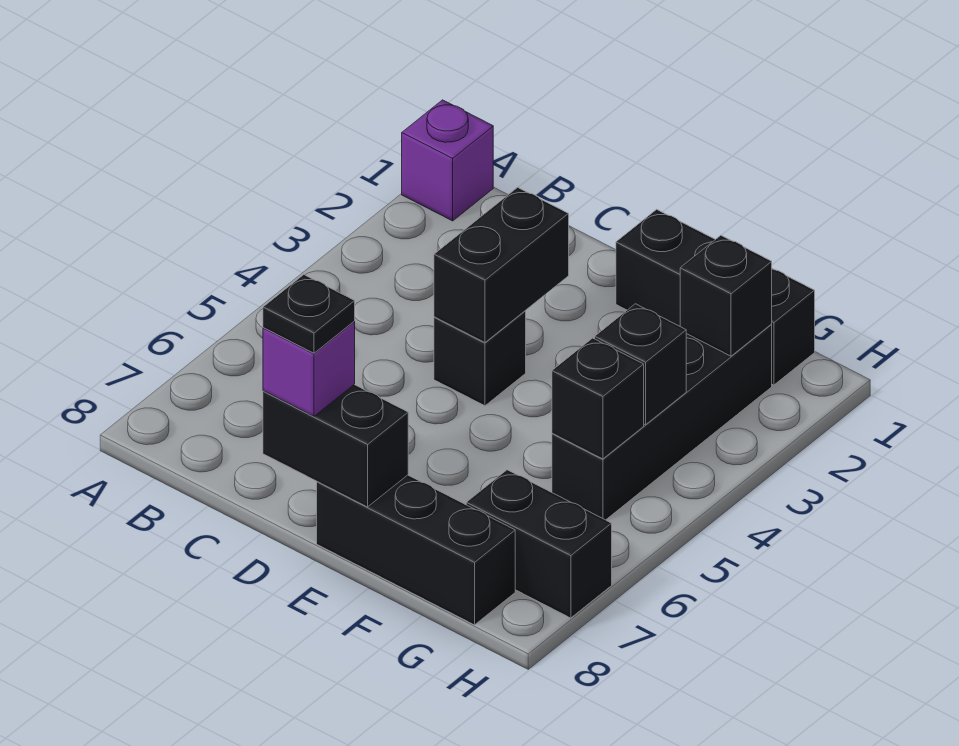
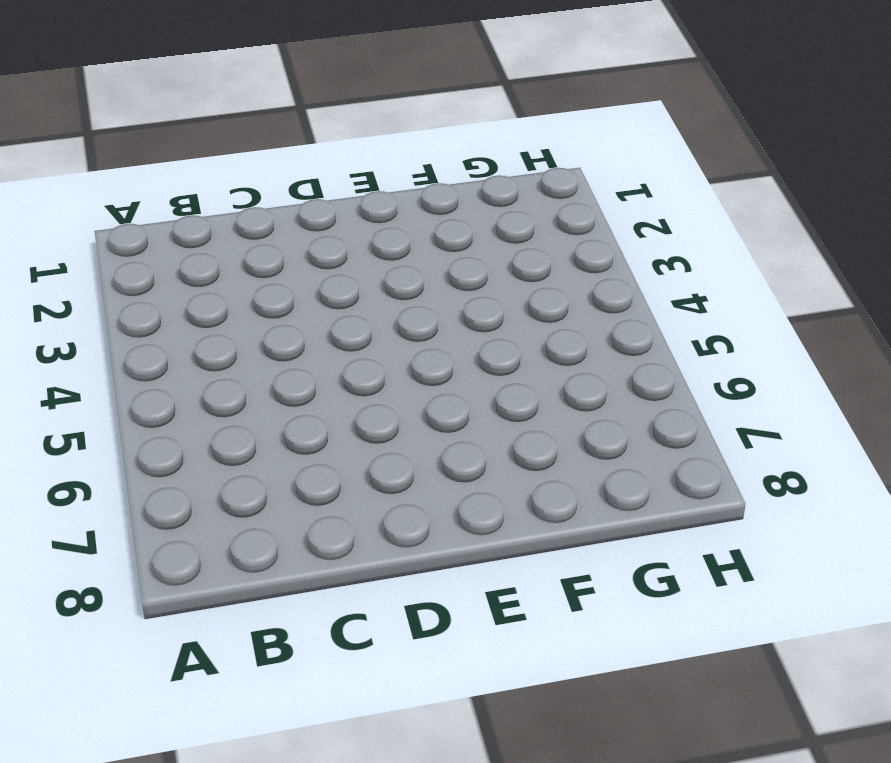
none -> purple 1x1 brick [402,100,493,221]
none -> black 1x1 brick [434,311,526,406]
none -> black 1x3 brick [616,209,815,385]

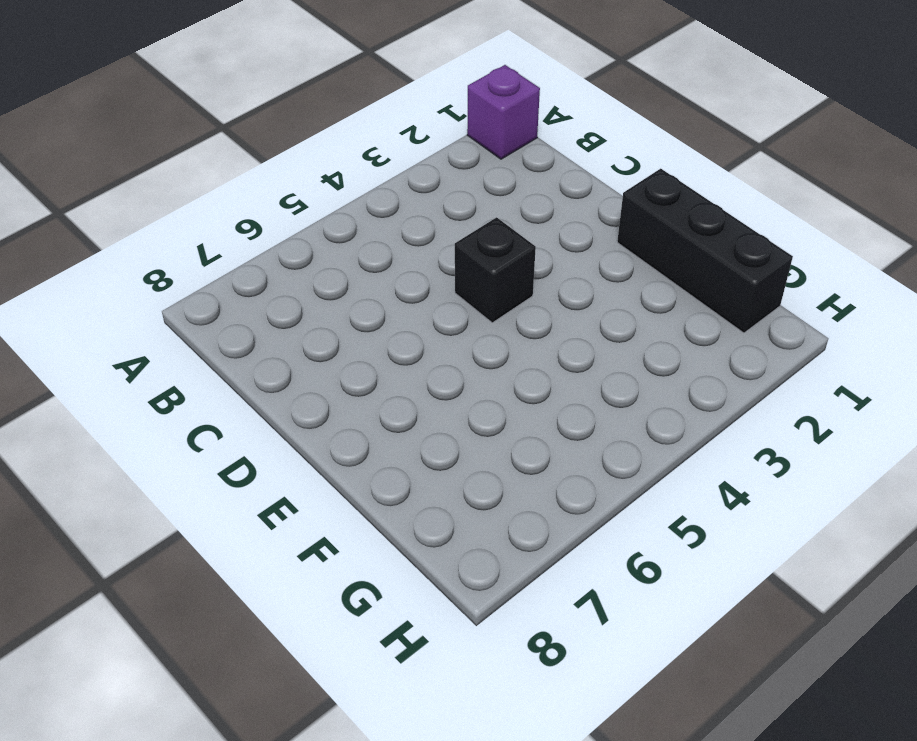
none -> black 1x3 brick [317,475,515,625]
none -> black 1x4 brick [552,325,772,520]
none -> black 1x2 brick [466,470,612,618]

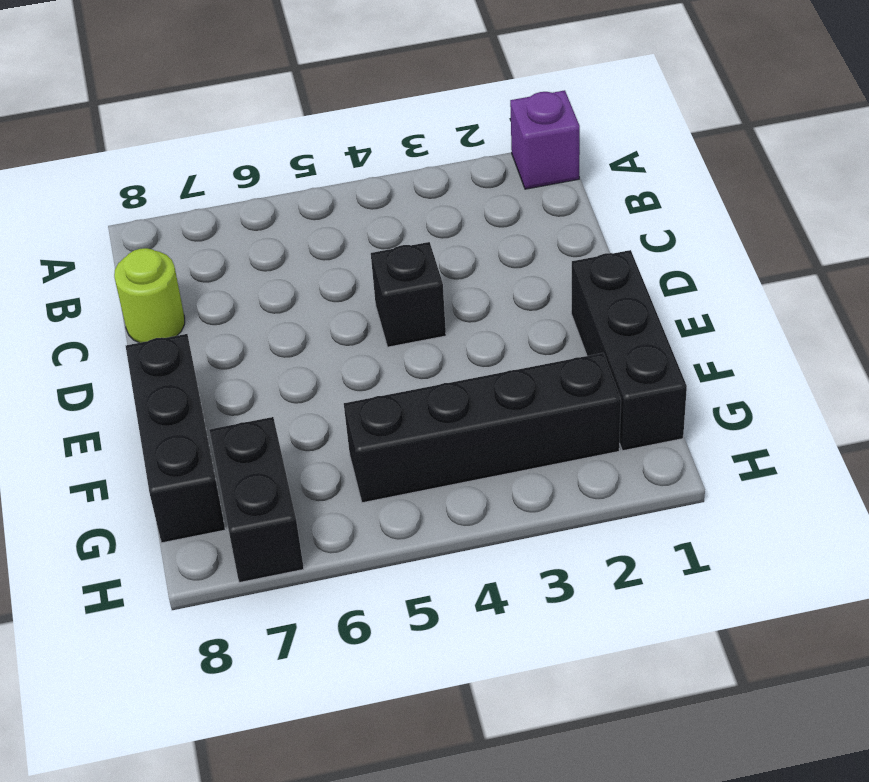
lime 1x1 round brick [114,248,185,343] -> none
none -> black 1x2 brick [434,187,569,343]
none -> black 1x2 brick [263,385,408,507]
none -> black 1x1 brick [680,235,772,356]

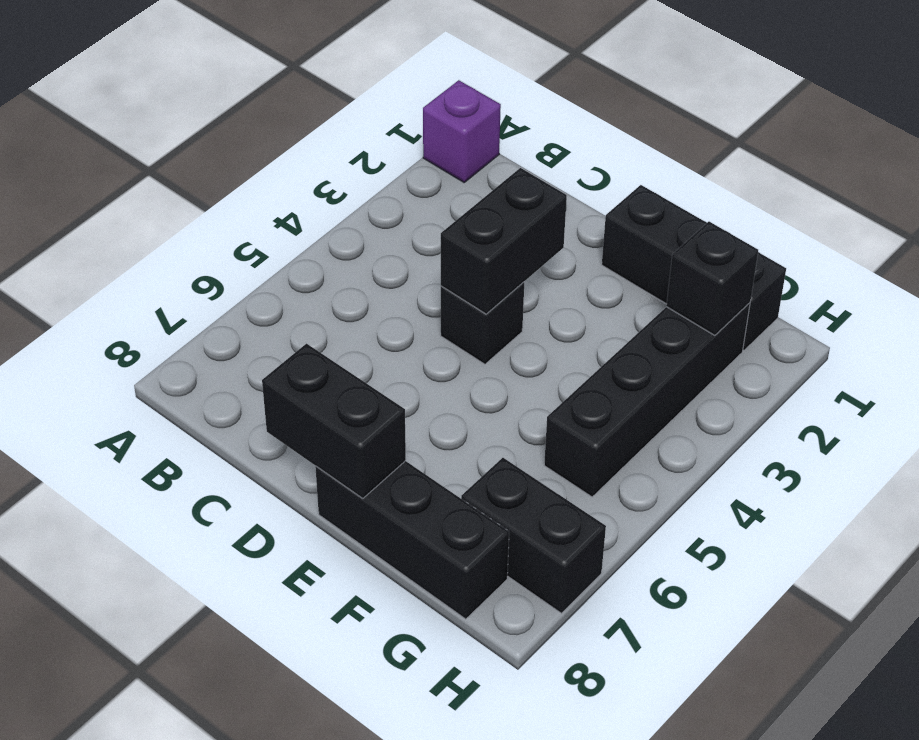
none -> black 1x1 brick [595,304,686,425]
none -> black 1x1 brick [552,338,644,459]
none -> purple 1x1 brick [263,322,355,416]

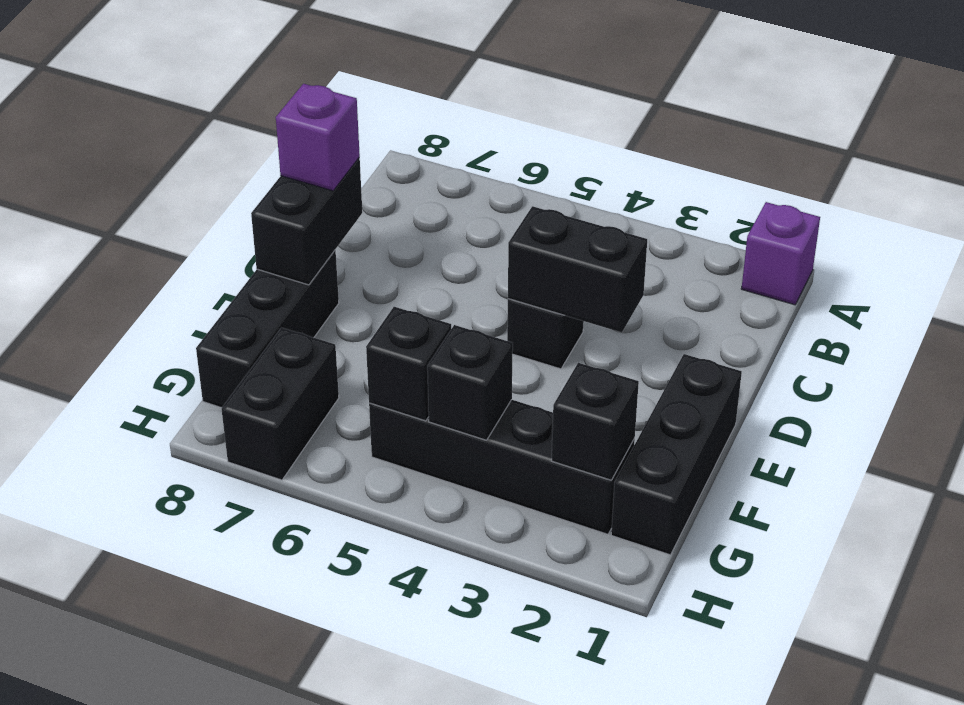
none -> black 1x1 plate [263,275,355,353]

